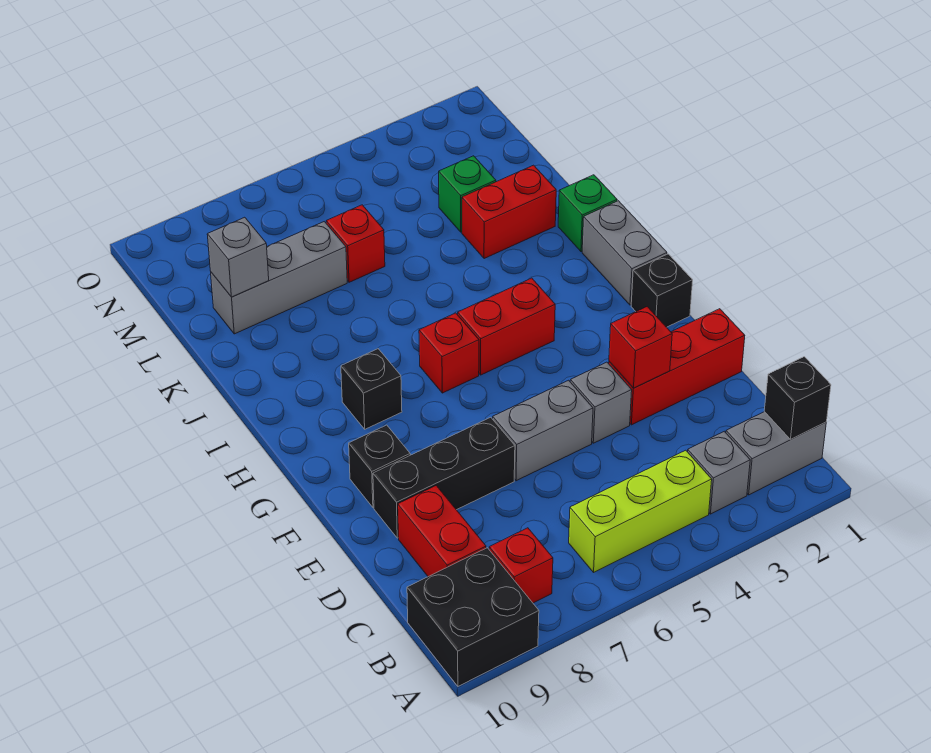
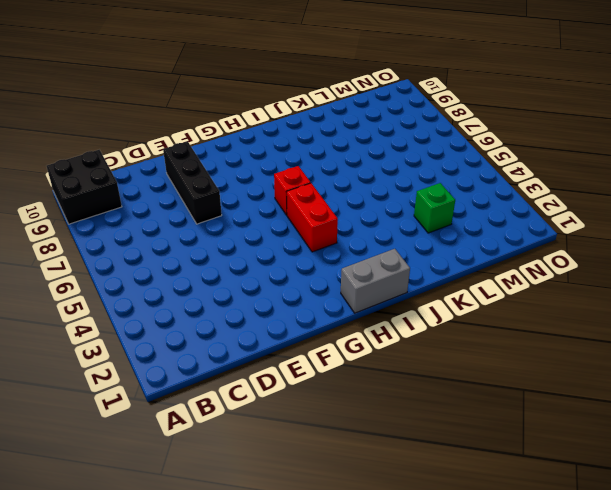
none -> grey 1x2 brick [726,412,826,495]
none -> grey 1x1 brick [688,431,750,514]
none -> lime 1x3 brick [569,450,712,572]

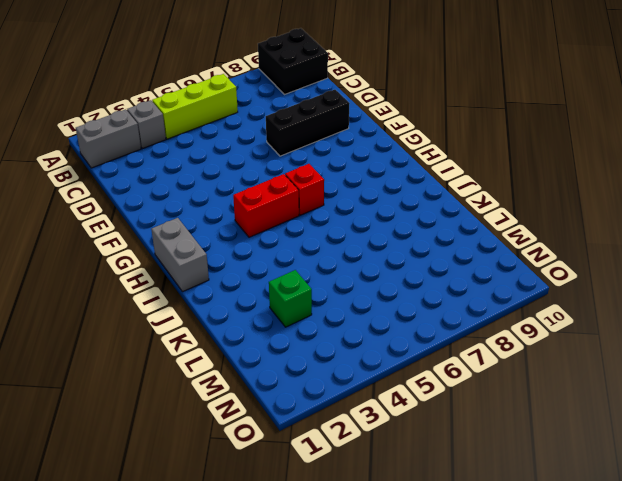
none -> red 1x1 brick [489,528,553,603]
none -> red 1x2 brick [398,486,486,577]
none -> red 1x3 brick [609,309,745,425]

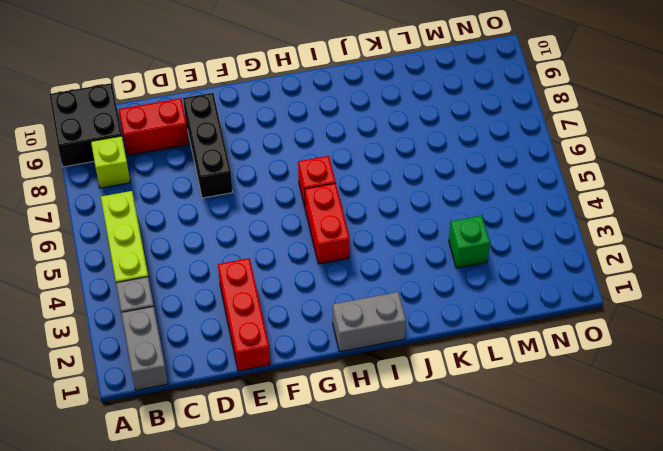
lime 1x1 brick [91,136,130,188] -> red 1x1 brick [489,528,553,603]
none -> grey 1x1 brick [570,362,632,443]
none -> grey 1x2 brick [493,380,593,481]
none -> black 1x1 brick [349,425,410,508]

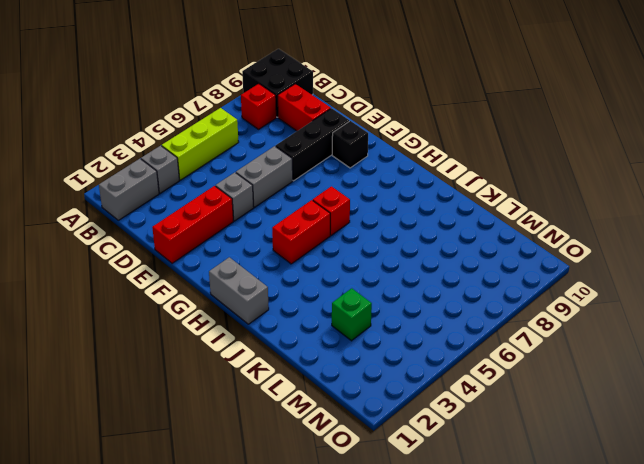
none -> black 1x1 brick [631,254,693,327]
none -> black 1x1 brick [341,349,402,429]
none -> green 1x1 brick [558,175,617,252]

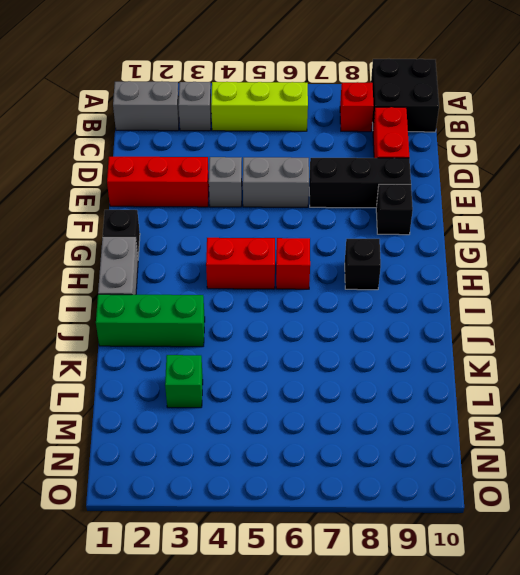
green 1x3 brick [96,294,205,347] -> green 1x1 brick [558,175,617,252]
none -> red 1x2 brick [462,165,556,259]
none -> red 1x1 brick [326,205,385,282]
none -> grey 1x3 brick [211,222,347,334]

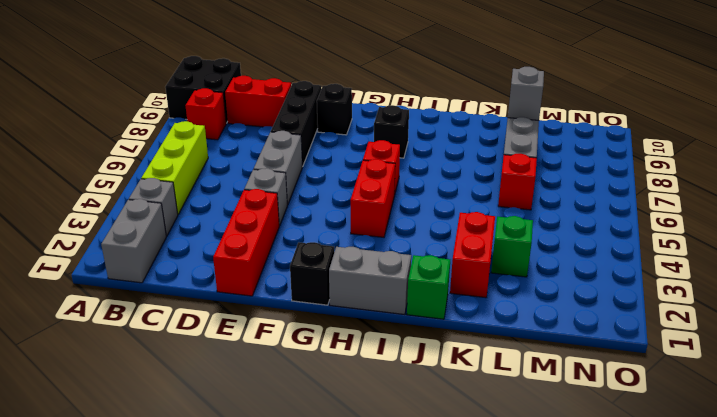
none -> black 1x1 brick [764,357,831,439]
none -> red 1x1 brick [609,307,672,388]

